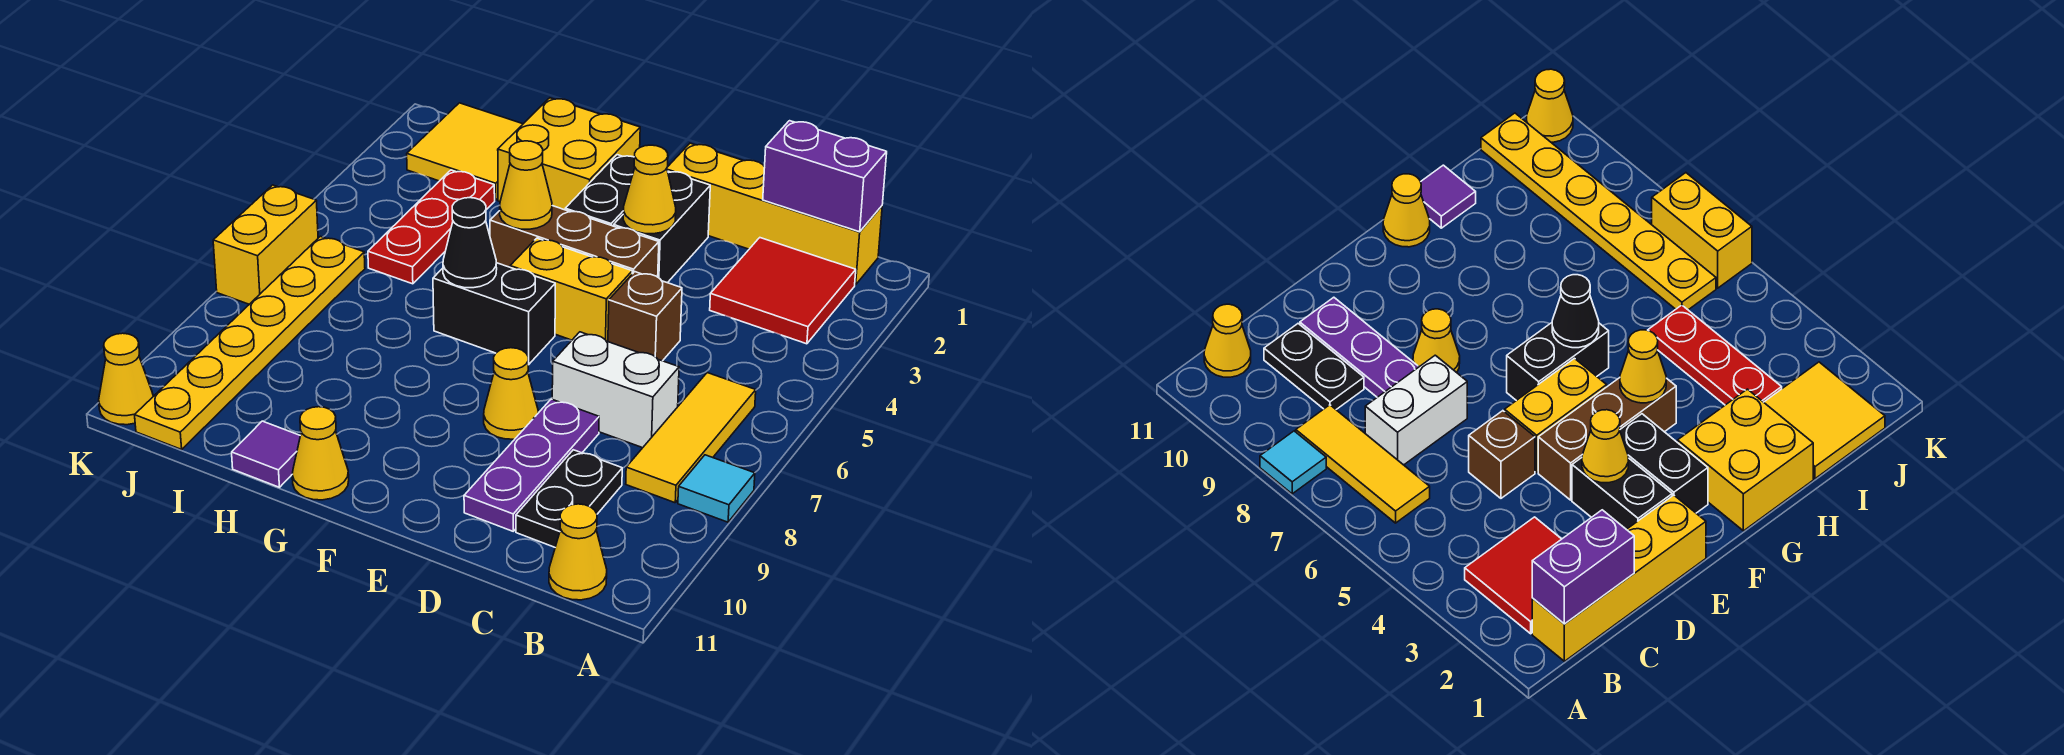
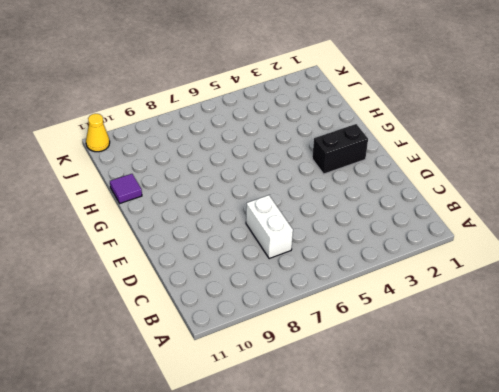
none -> cyan 1x1 tile [678,455,755,522]
none -> yellow 1x4 brick [667,143,882,285]
none -> red 2x2 tile [710,238,856,344]

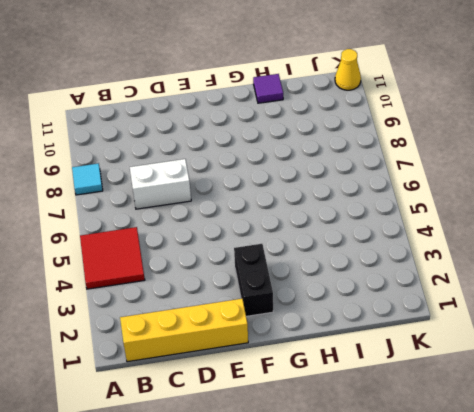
red 2x2 tile [80,227,145,289] -> red 2x2 tile moved to [710,238,856,344]
none -> yellow 1x3 tile [626,373,756,503]
none -> yellow 1x1 cone [549,504,607,600]
none -> black 1x2 plate [516,450,622,547]

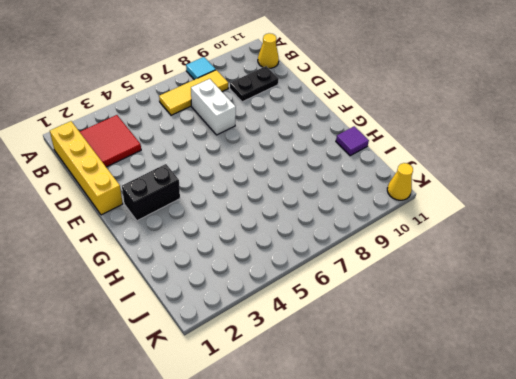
none -> brown 1x1 brick [608,272,682,361]
none -> purple 1x3 plate [464,399,599,531]
none -> black 1x2 brick [614,171,710,283]

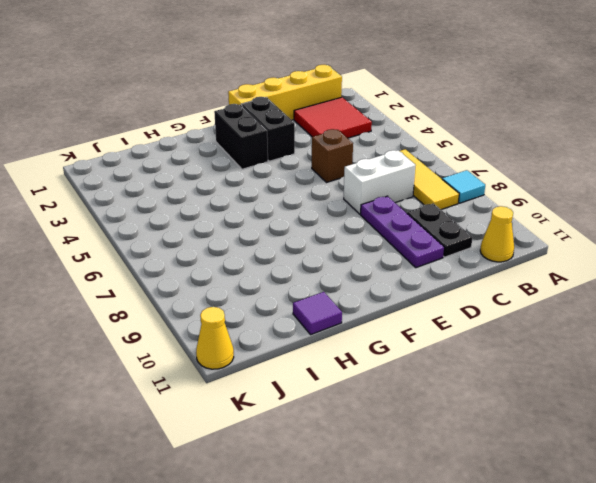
none -> brown 1x3 brick [490,206,659,277]
none -> yellow 1x2 brick [510,238,632,342]
none -> yellow 1x1 cone [484,348,538,439]

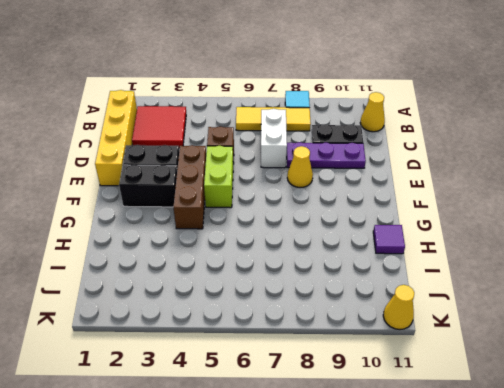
lime 1x2 brick [204,146,233,208] -> yellow 1x2 brick [510,238,632,342]
none -> black 1x2 brick [433,263,555,365]
none -> yellow 2x2 brick [498,98,640,210]
none -> yellow 1x1 cone [292,407,349,500]

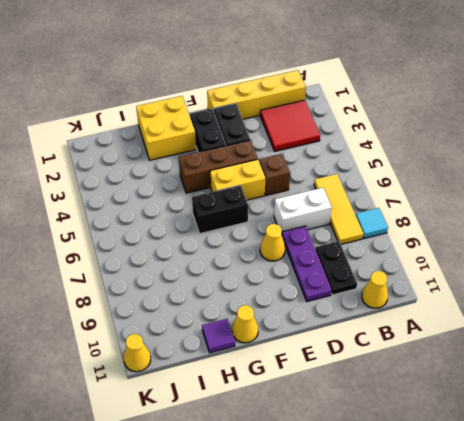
none -> yellow 2x2 tile [407,103,523,200]
none -> red 1x3 plate [368,170,495,284]
none -> yellow 1x6 plate [135,236,365,449]

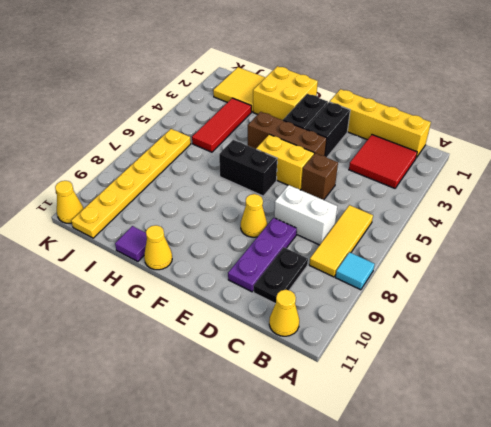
red 1x3 tile [192,98,251,152] -> red 1x3 plate [368,170,495,284]
none -> yellow 1x2 brick [213,185,318,304]
none -> purple 1x2 brick [763,121,887,232]
none -> yellow 1x1 cone [623,145,676,234]

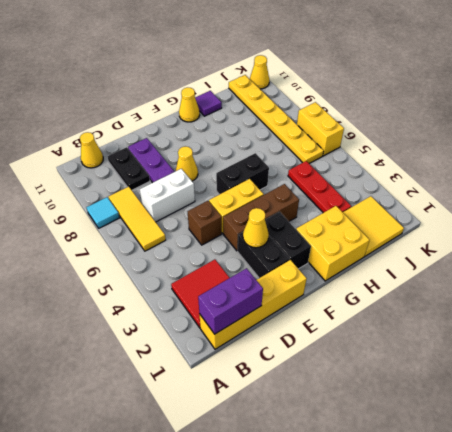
none -> yellow 1x1 cone [500,141,552,229]
none -> black 1x1 cone [443,198,497,288]

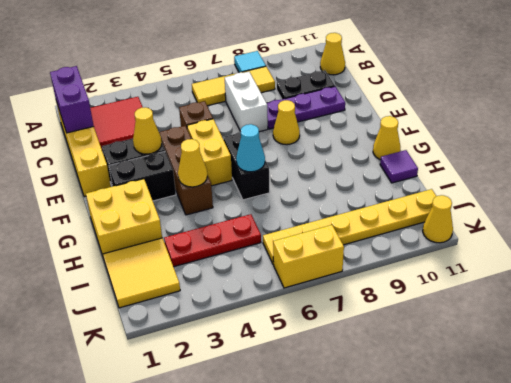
cyan 1x1 cone [236,124,265,172] -> black 1x1 cone [443,198,497,288]

